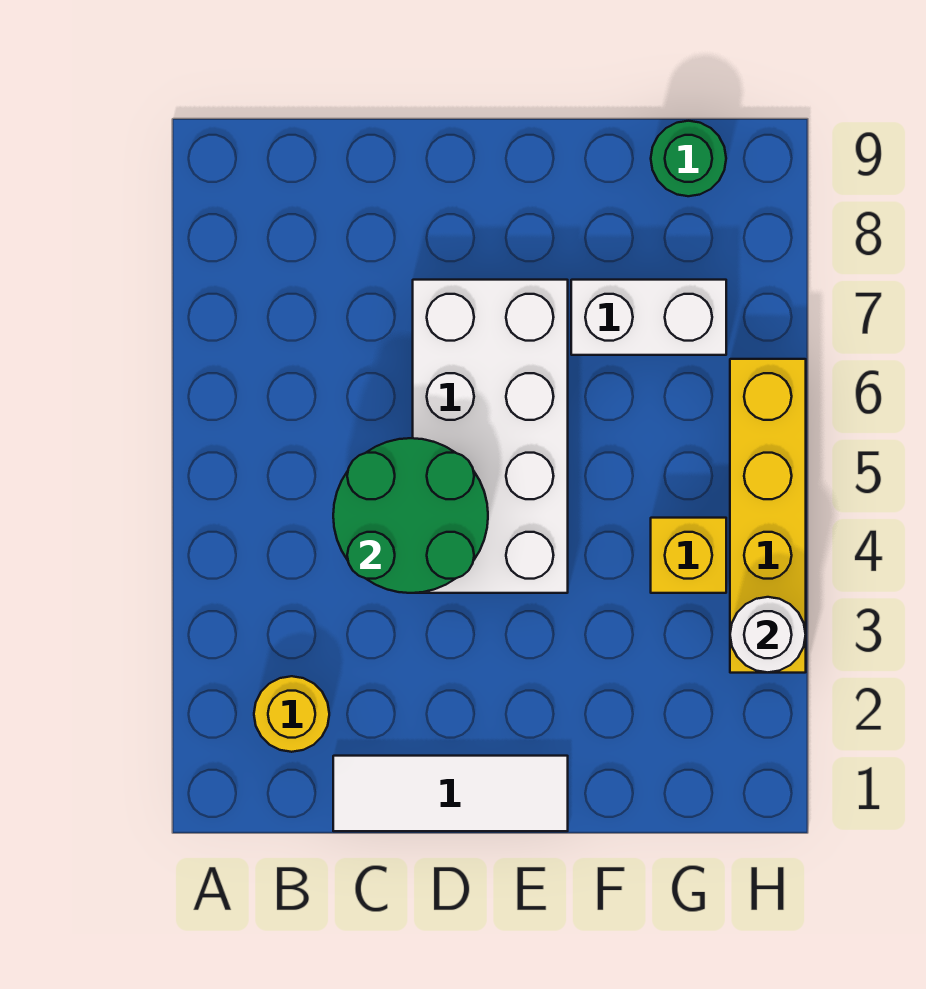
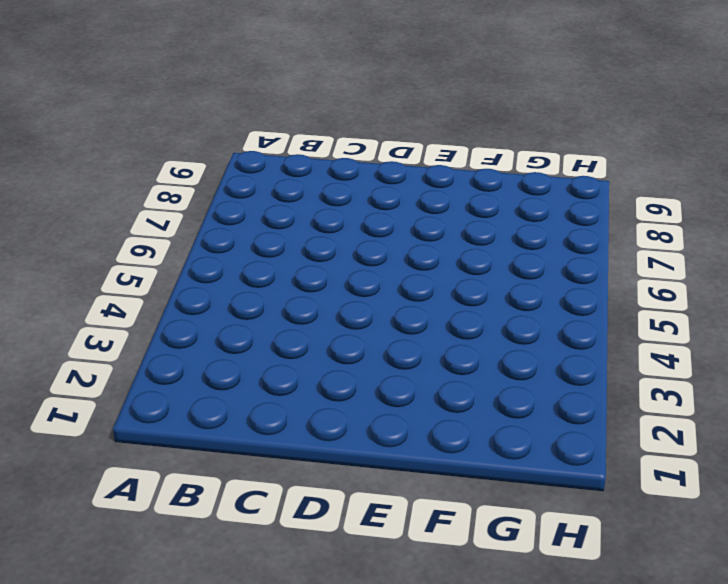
none -> yellow 1x1 round brick [254,676,329,752]
none -> white 1x3 tile [333,756,568,831]

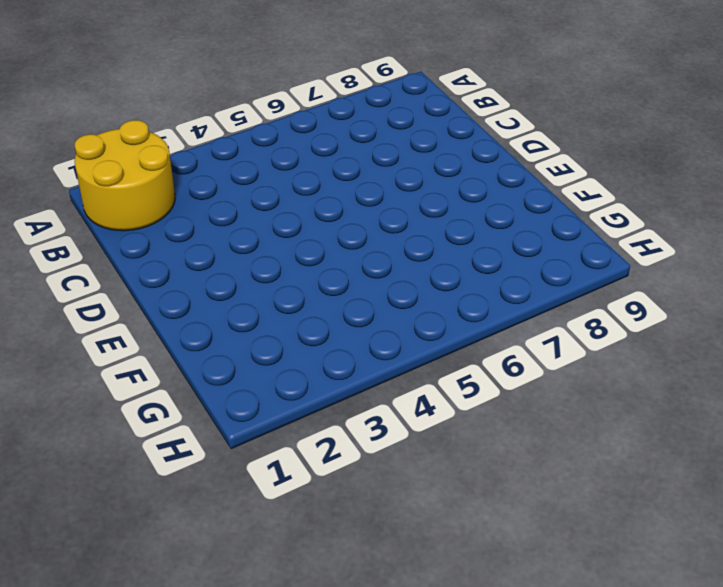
yellow 2x2 round brick [75,120,175,231] -> yellow 1x1 round brick [254,676,329,752]
none -> white 1x3 tile [333,756,568,831]
none -> white 2x4 brick [413,280,568,593]

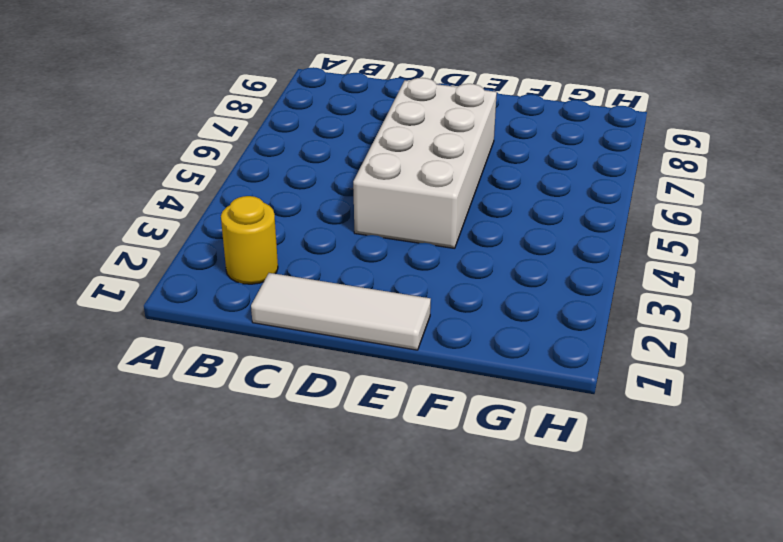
none -> white 1x2 brick [571,280,726,355]
none -> yellow 1x1 brick [651,518,726,593]

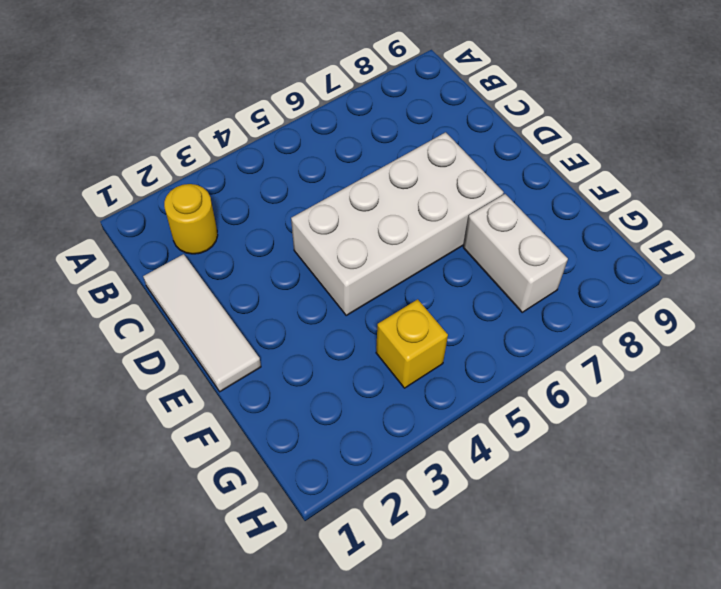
none -> green 1x1 round brick [651,121,726,196]
none -> yellow 1x4 brick [730,359,806,673]

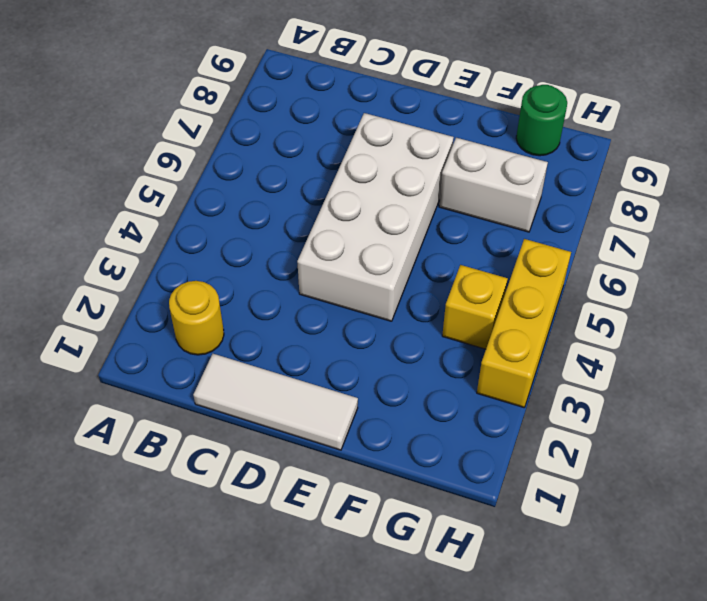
yellow 1x3 brick [477,239,571,407] -> yellow 1x4 brick [730,359,806,673]
none -> green 2x2 round brick [333,438,488,593]
none -> white 1x1 round brick [730,597,806,673]

